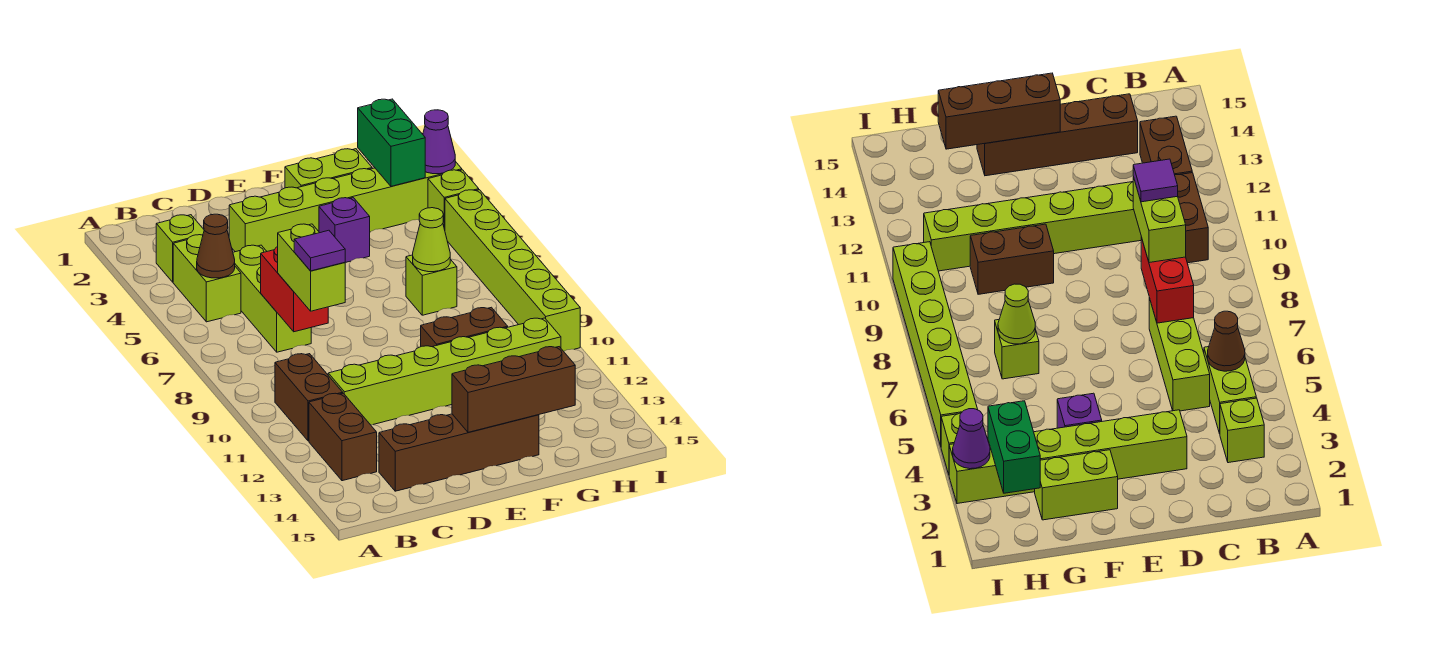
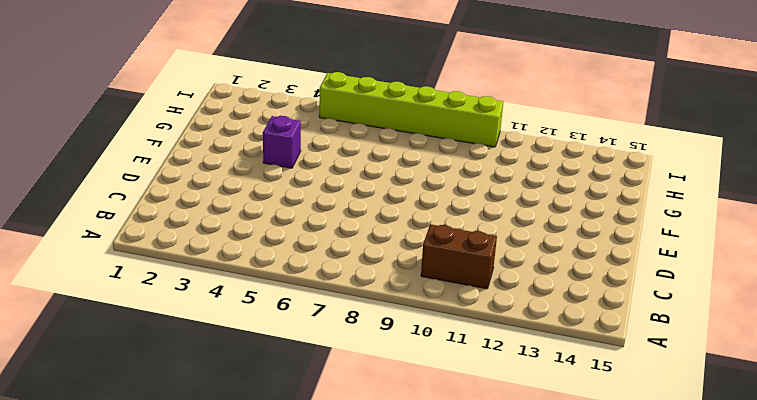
none -> lime 1x1 brick [156,215,204,282]
none -> lime 1x2 brick [173,235,241,322]
none -> brown 1x2 brick [309,393,377,481]

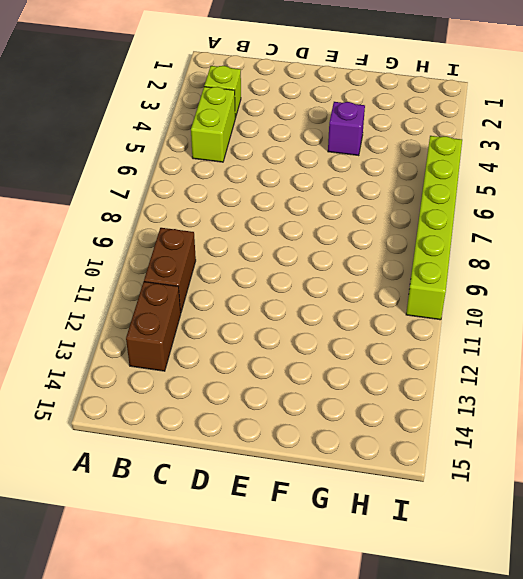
none -> lime 1x3 brick [233,245,311,352]
none -> lime 1x6 brick [328,318,561,425]
none -> brown 1x4 brick [379,414,539,491]

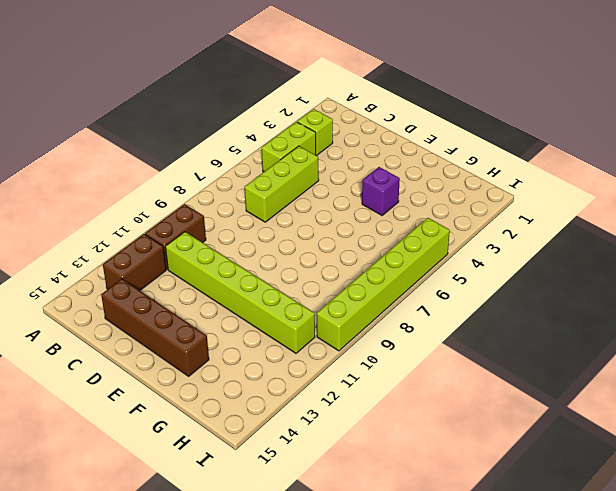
none -> lime 1x6 brick [229,161,462,252]
none -> lime 1x2 brick [285,149,372,188]
none -> brown 1x2 brick [421,307,508,347]

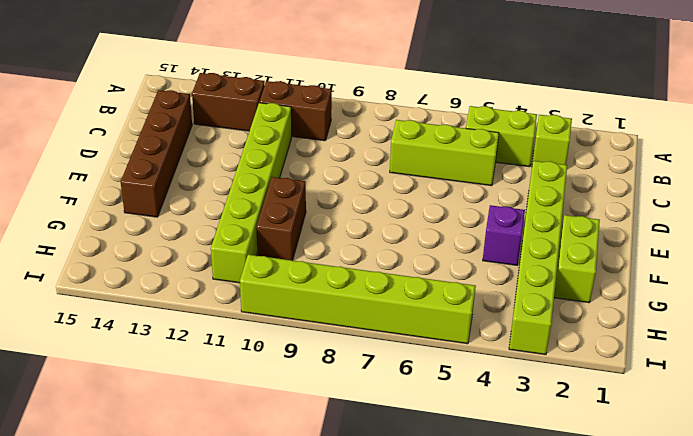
none -> lime 1x1 brick [406,255,457,315]
none -> lime 1x1 brick [428,170,479,230]
none -> brown 1x1 cone [197,214,235,278]

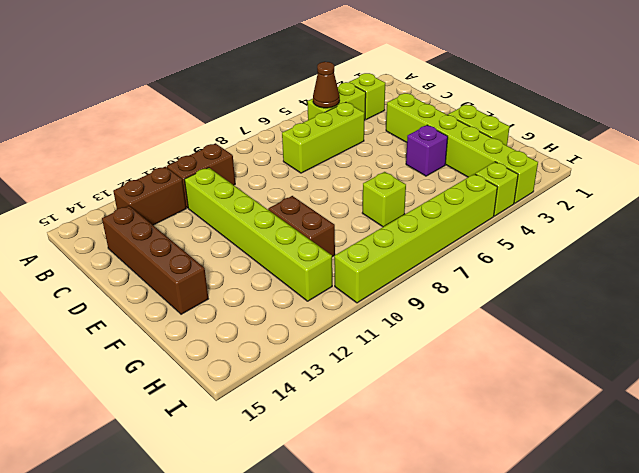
none -> red 1x2 brick [261,247,328,332]
none -> brown 1x3 brick [452,347,575,432]
none -> lime 1x1 cone [413,208,450,272]

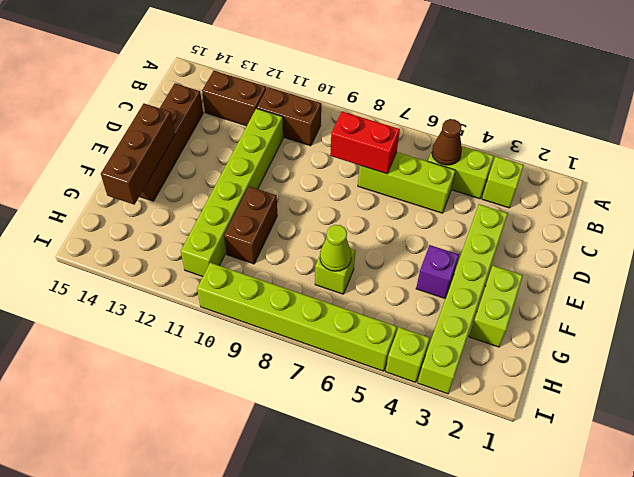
none -> green 1x2 brick [358,99,425,186]
none -> purple 1x1 cone [423,110,455,174]
none -> lime 1x2 brick [278,224,345,311]

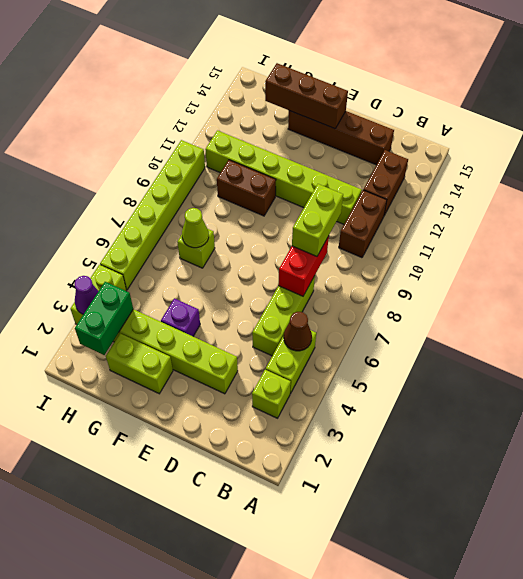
none -> purple 1x1 tile [294,230,345,271]

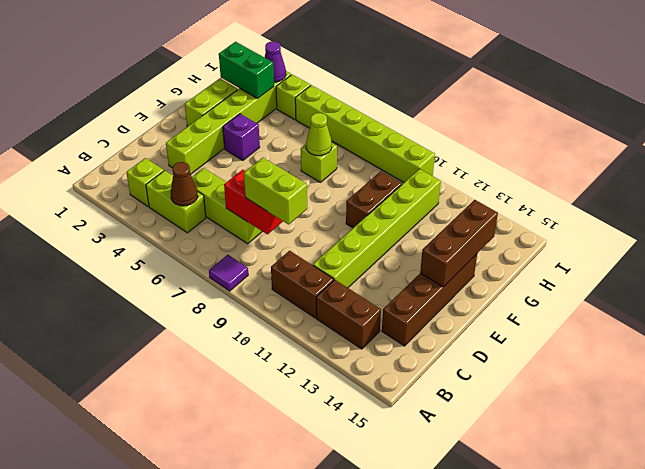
purple 1x1 tile [209,255,248,291] -> purple 1x1 tile moved to [294,230,345,271]

